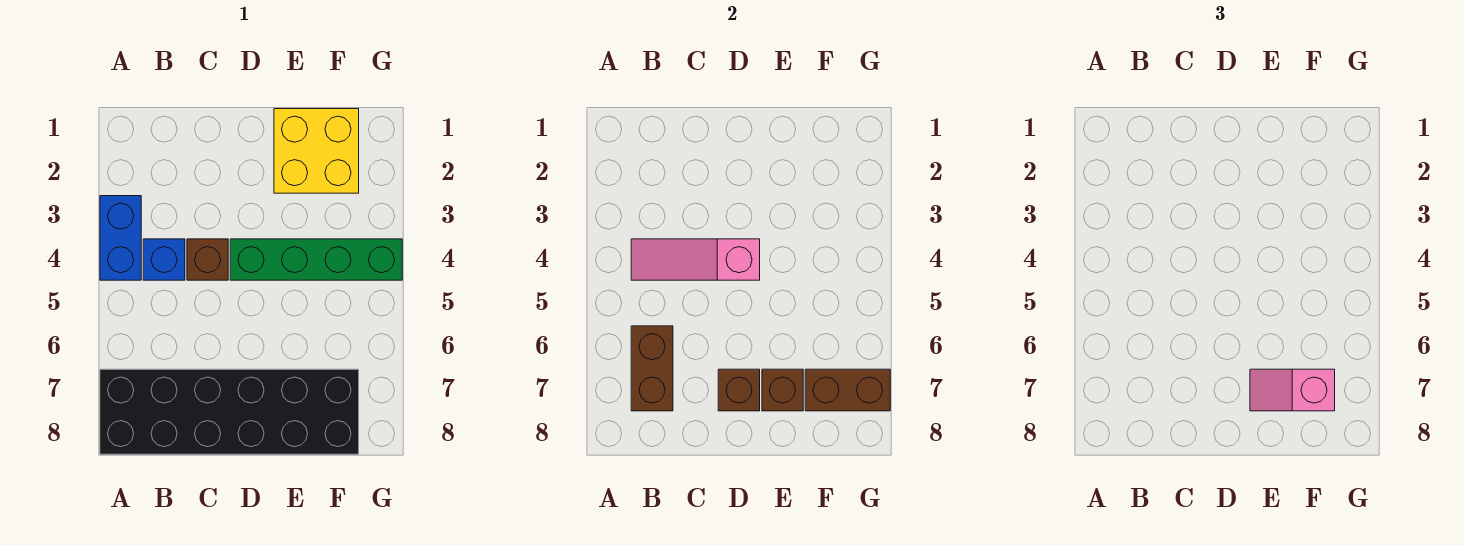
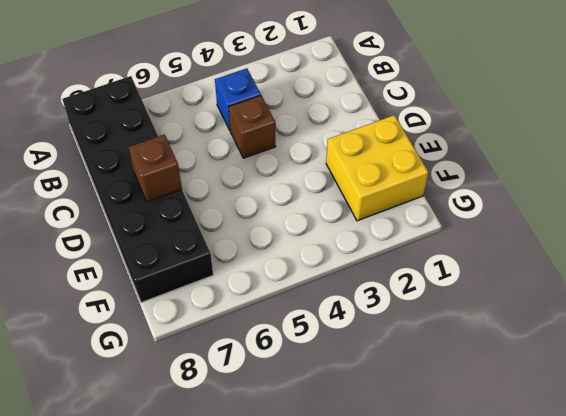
none -> blue 1x2 brick [100,196,141,280]
none -> green 1x4 brick [230,239,402,280]
none -> pink 1x3 slope [631,239,760,280]

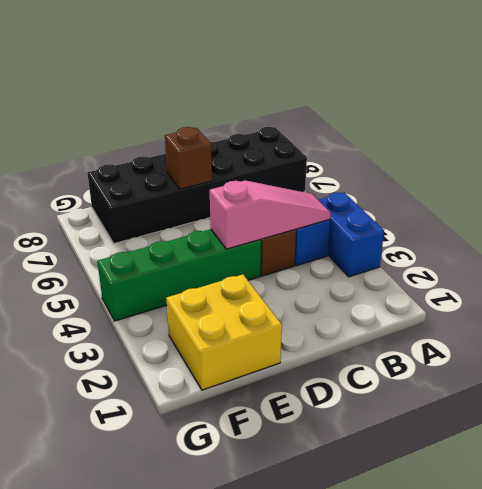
none -> brown 1x2 brick [631,326,673,411]
none -> brown 1x1 brick [762,369,803,411]
none -> brown 1x2 brick [805,369,890,411]

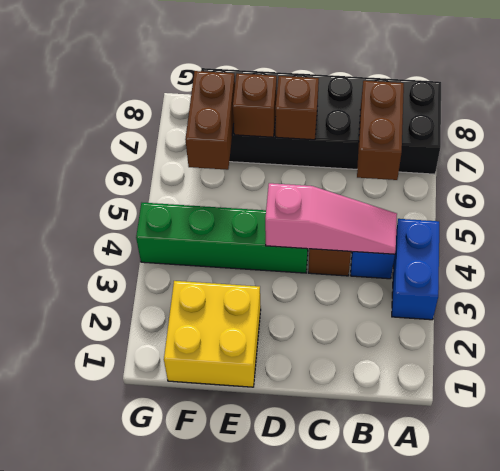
brown 1x2 brick [185,71,235,170] -> brown 1x2 brick turned to [805,369,890,411]
none -> pink 1x2 slope [1250,369,1335,411]

